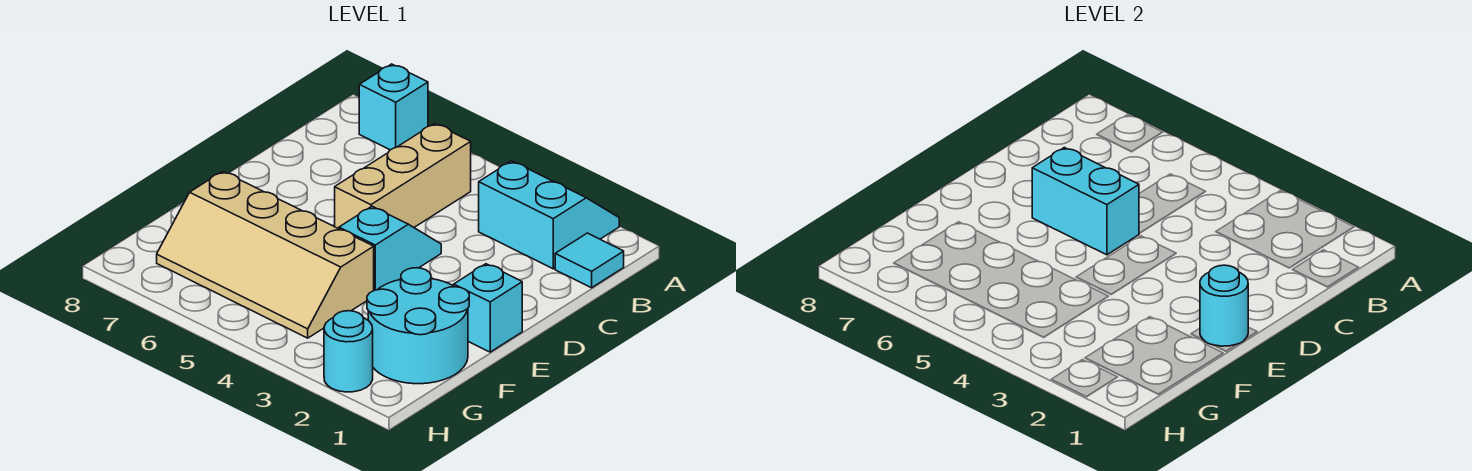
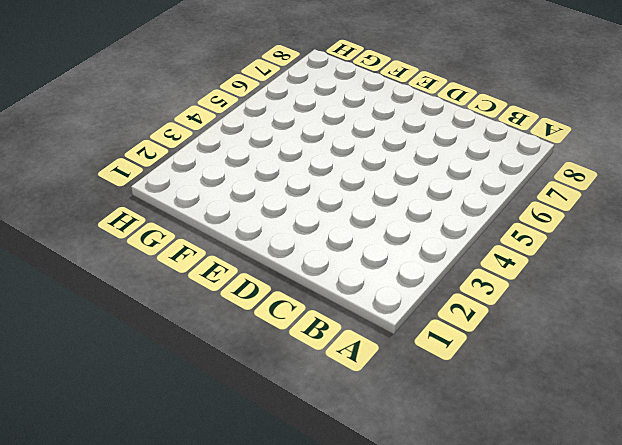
none -> cyan 2x2 slope [479,161,619,269]
none -> cyan 1x1 brick [359,64,428,150]

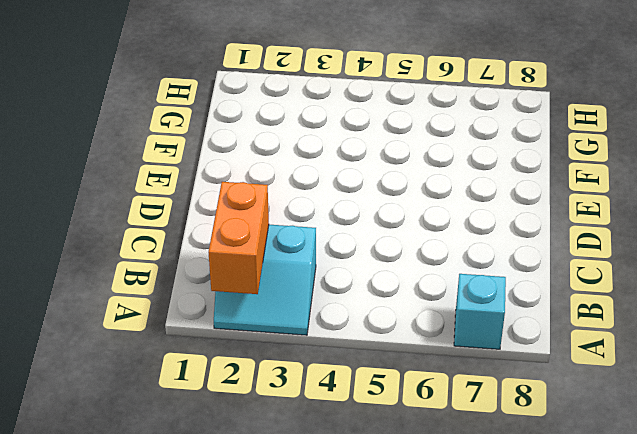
orange 1x2 brick [208,182,269,294] -> none
none -> cyan 1x1 tile [555,233,624,288]
none -> tan 1x3 brick [335,123,471,229]

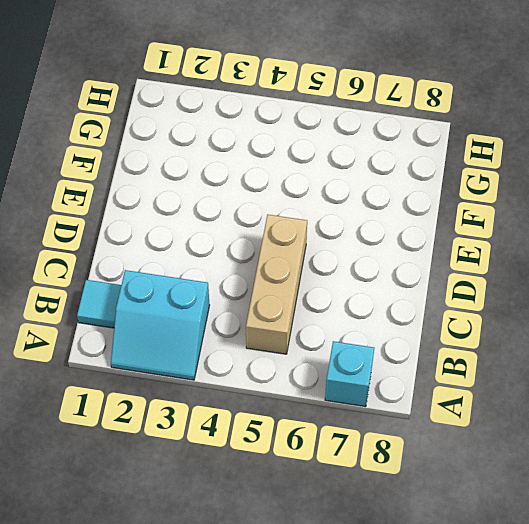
none -> cyan 1x2 slope [339,206,441,291]
none -> cyan 1x1 brick [454,264,522,352]

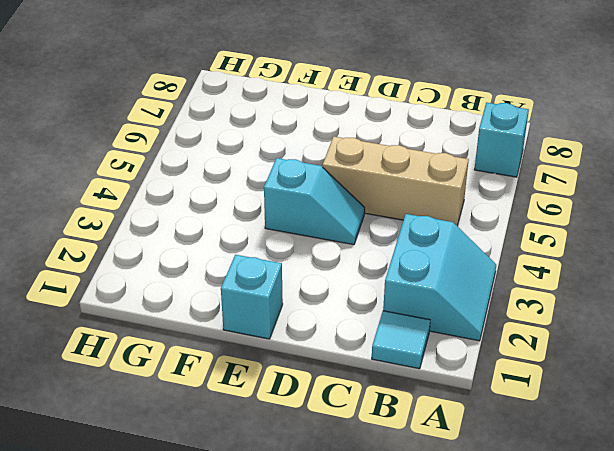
none -> cyan 2x2 round brick [367,268,469,384]
none -> tan 2x4 slope [157,171,374,338]

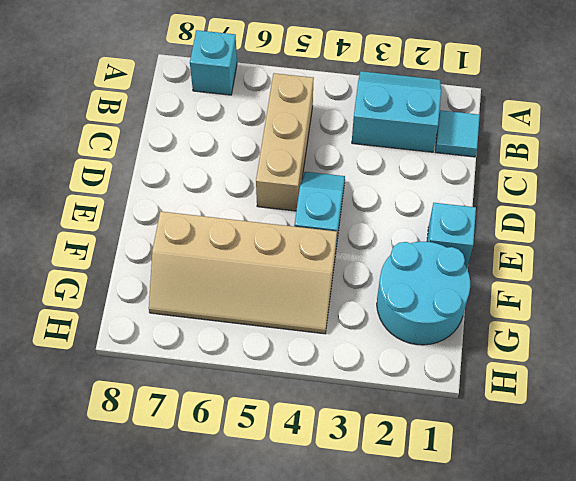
none -> cyan 1x1 round brick [324,311,373,392]
none -> cyan 1x2 brick [1032,147,1139,255]

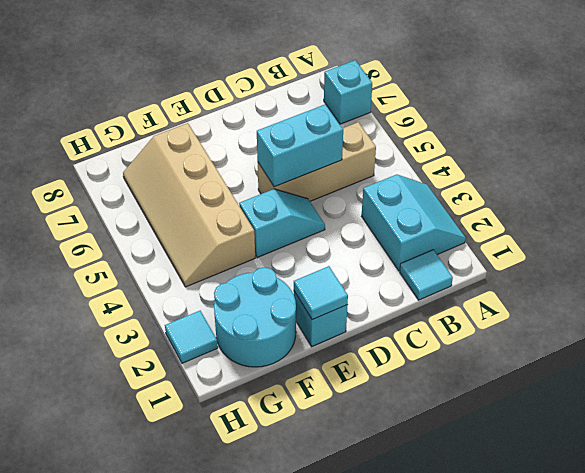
cyan 1x2 brick [257,104,343,187] -> cyan 1x2 brick turned to [1032,147,1139,255]
cyan 1x1 tile [294,266,348,320] -> cyan 1x1 round brick [1200,265,1248,346]
cyan 1x1 tile [165,311,218,363] -> cyan 1x1 round brick [324,311,373,392]

